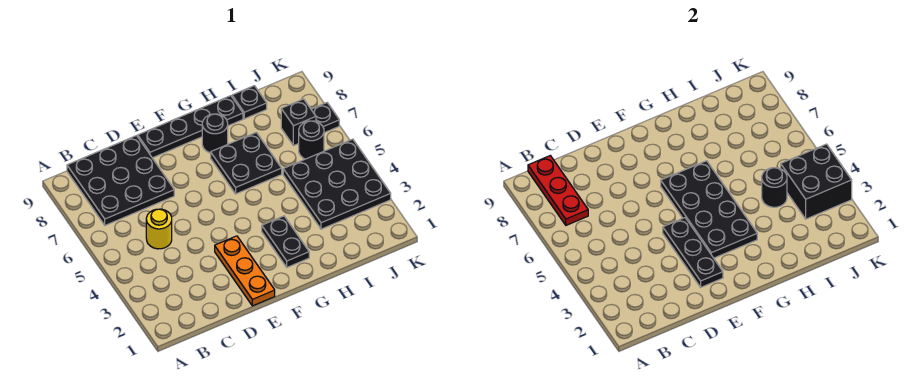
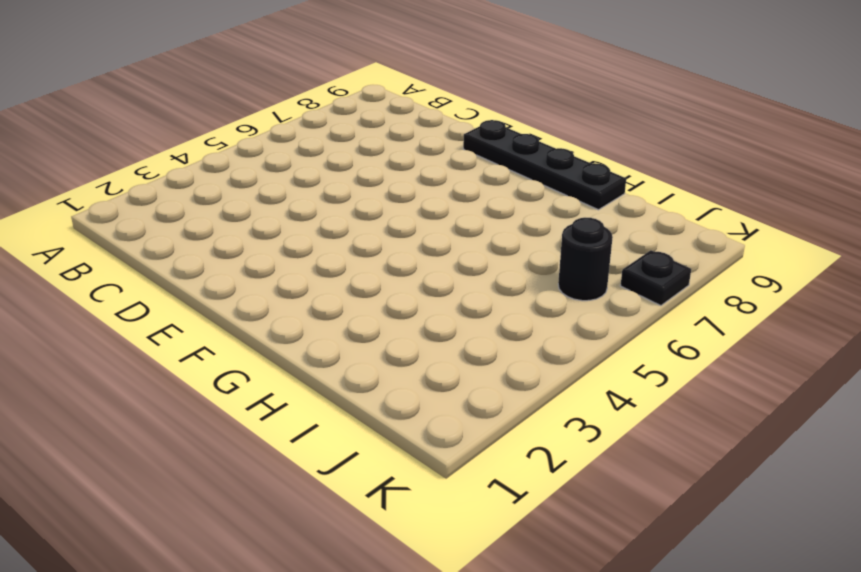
none -> black 3x3 plate [67,136,174,225]
none -> yellow 1x1 round brick [146,209,172,249]
none -> orange 1x3 plate [215,236,275,306]

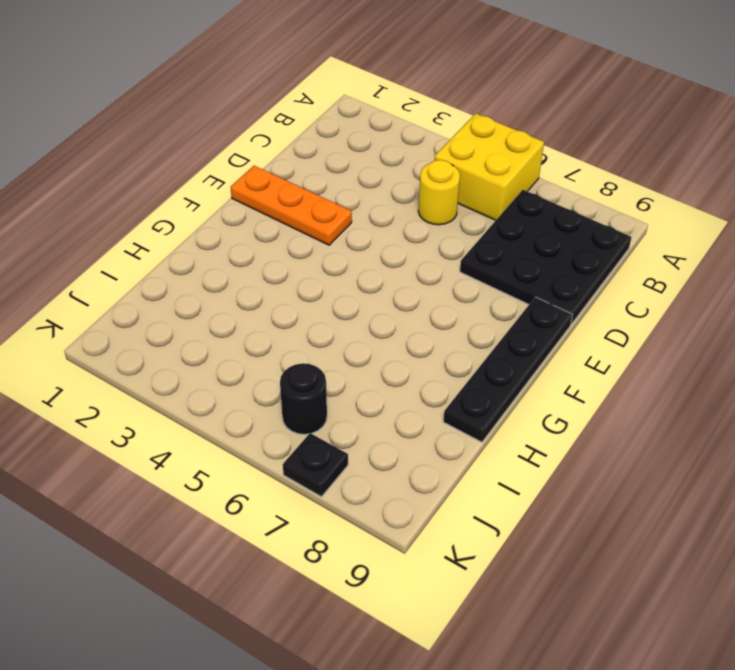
yellow 2x2 brick [434,113,544,220] -> none
none -> black 1x2 plate [262,216,309,267]
none -> black 2x2 plate [211,132,282,194]
none -> black 1x1 round brick [202,114,228,153]

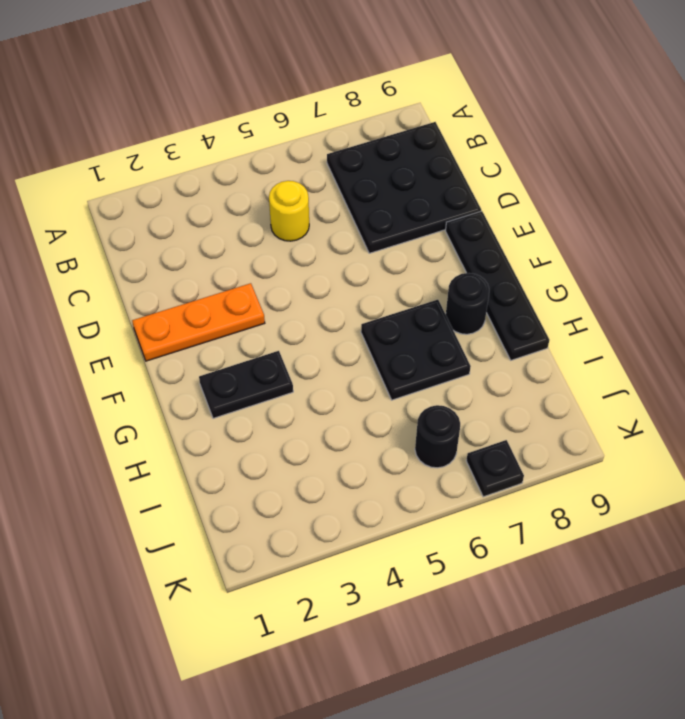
none -> black 3x3 plate [283,139,391,229]
none -> black 1x1 plate [232,86,267,119]
none -> black 1x1 brick [281,99,316,146]

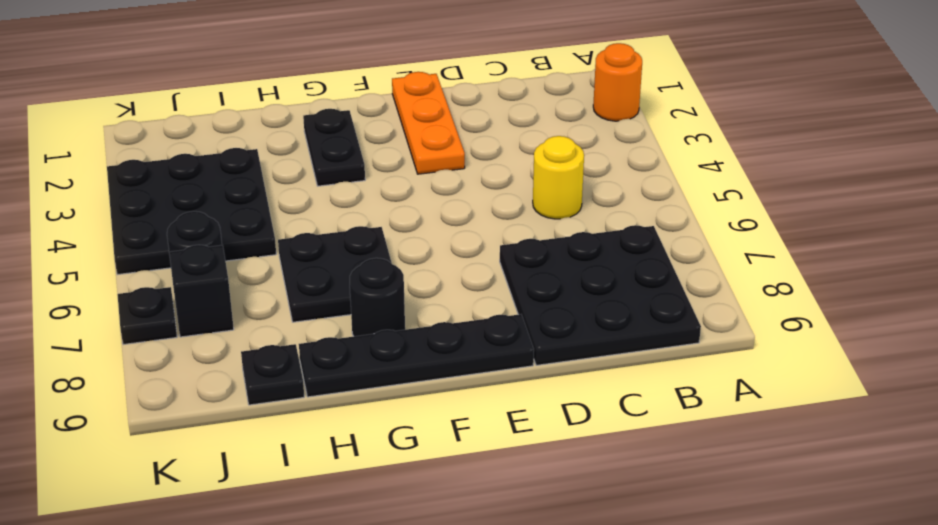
orange 1x1 round brick [593,43,642,121] -> none
none -> red 1x3 plate [528,156,588,225]
none -> black 1x3 plate [663,218,723,287]
none -> black 2x4 plate [661,161,757,258]

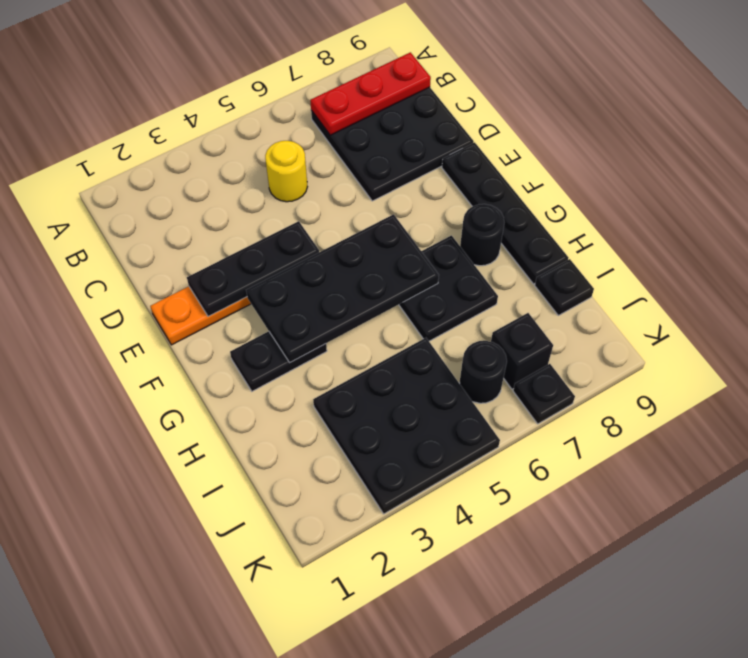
none -> black 1x1 round brick [762,168,787,207]
none -> black 2x2 brick [781,144,852,219]

